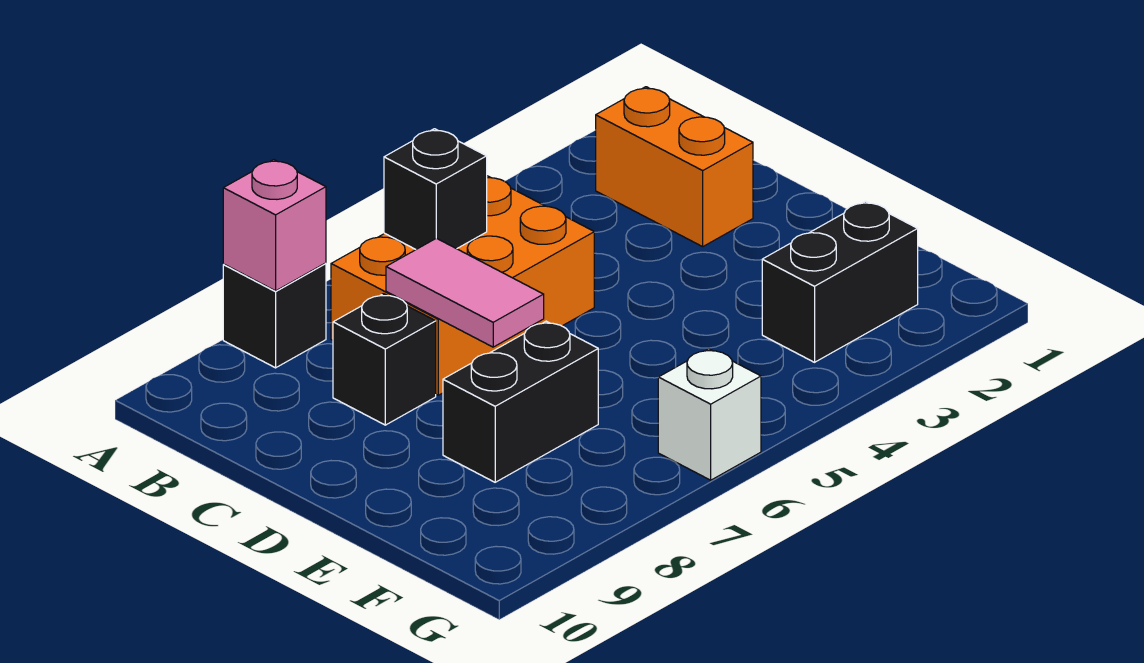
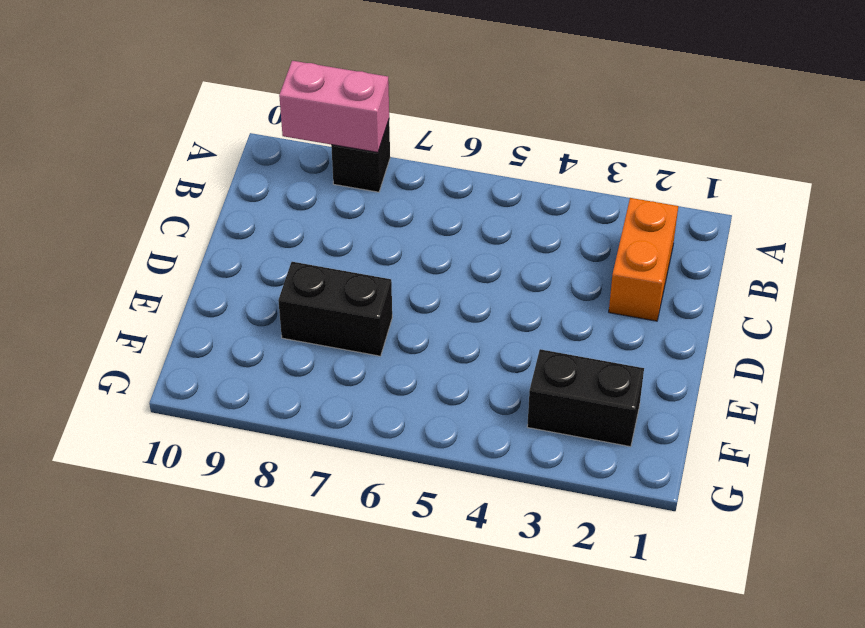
pink 1x2 brick [279,61,389,152] -> pink 1x1 brick [223,160,326,291]
none -> orange 2x3 brick [331,176,594,395]
none -> black 1x1 brick [333,294,436,425]

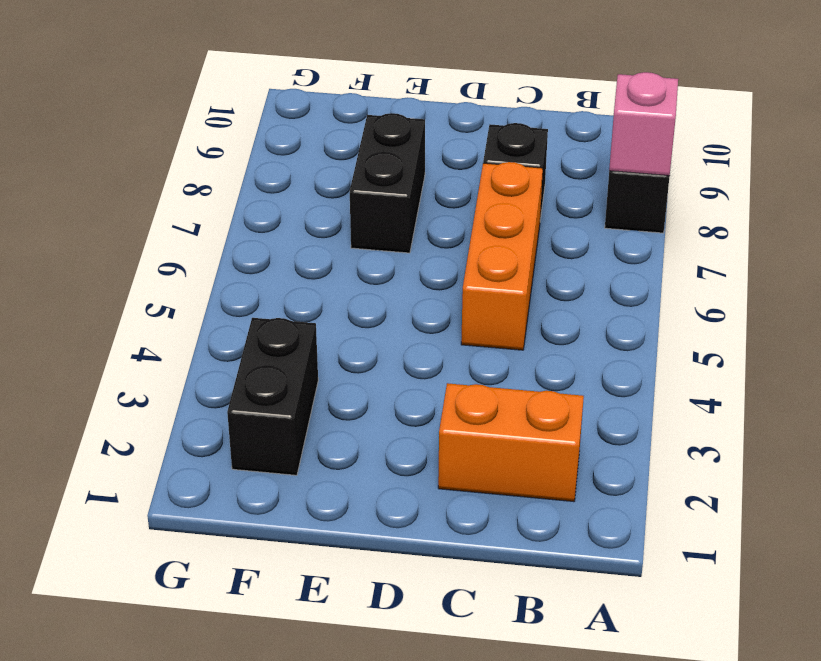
orange 1x3 brick [461,162,543,350] -> orange 2x3 brick [331,176,594,395]
none -> white 1x1 brick [658,349,761,480]
none -> black 1x1 brick [384,129,487,249]

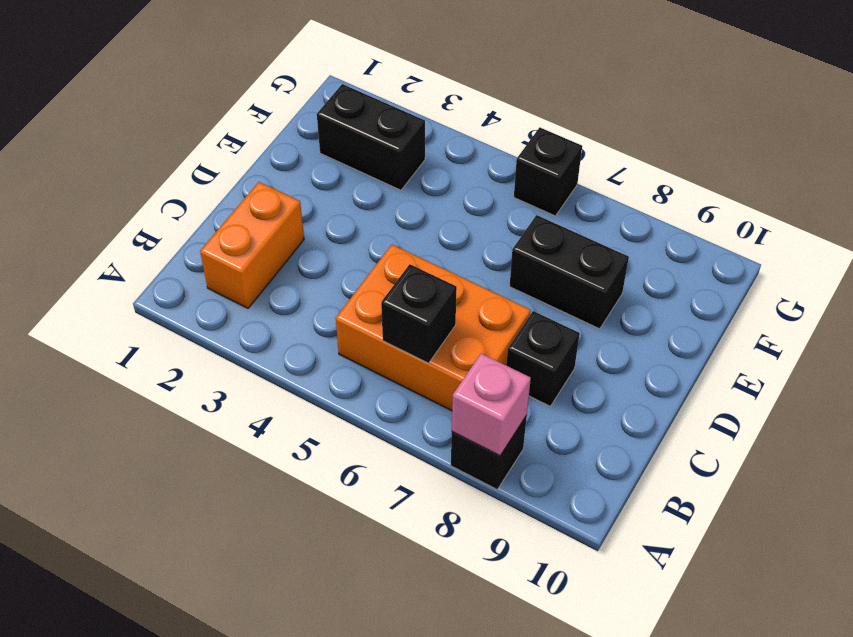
black 1x1 brick [514,127,582,216] -> white 1x1 brick [658,349,761,480]
none -> pink 1x2 tile [386,238,544,347]

